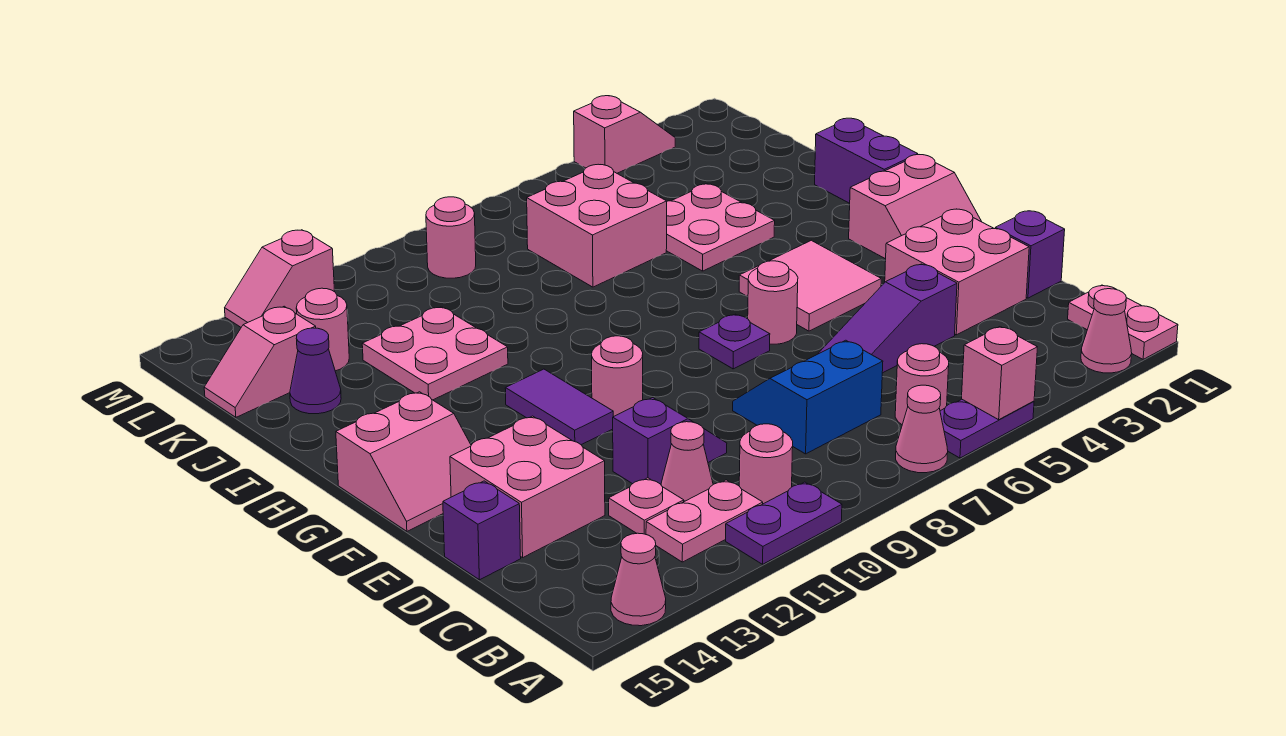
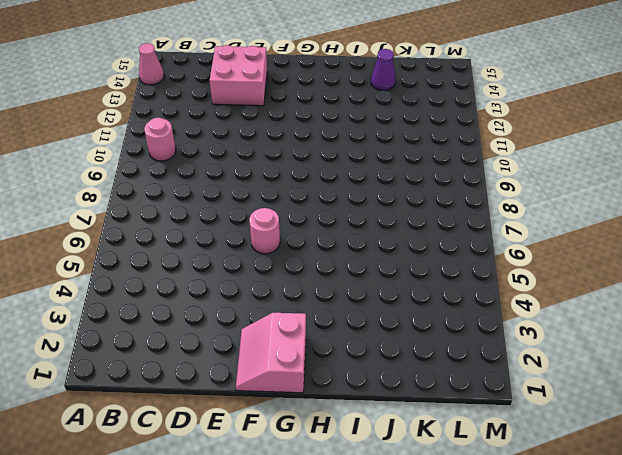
none -> pink 1x2 plate [1068,285,1178,359]
none -> pink 1x1 cone [1081,289,1132,373]
none -> purple 1x2 plate [940,399,1034,458]
none -> pink 1x1 cone [896,385,948,473]

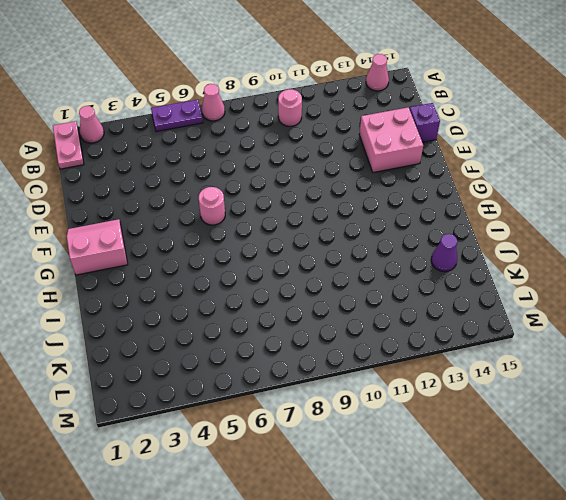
none -> purple 1x2 plate [726,482,842,564]
none -> pink 1x1 round brick [895,344,949,424]
none -> pink 1x2 plate [646,480,763,562]
none -> blue 2x2 slope [733,340,883,454]

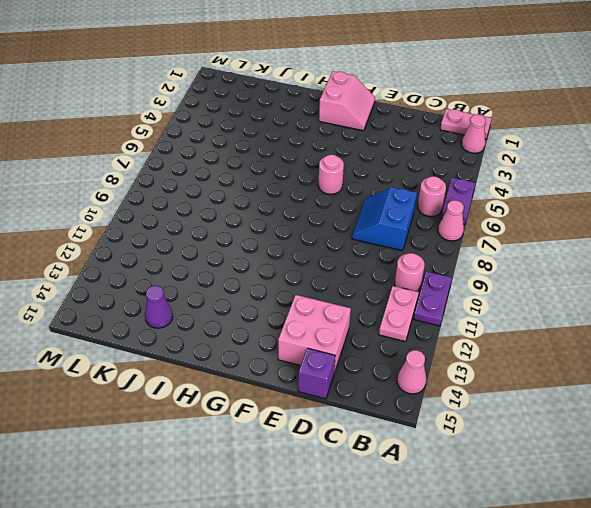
none -> pink 1x1 cone [661,422,713,502]
none -> pink 1x1 plate [609,478,684,534]
none -> purple 1x1 brick [995,211,1065,298]
none -> pink 2x2 brick [885,209,1029,335]

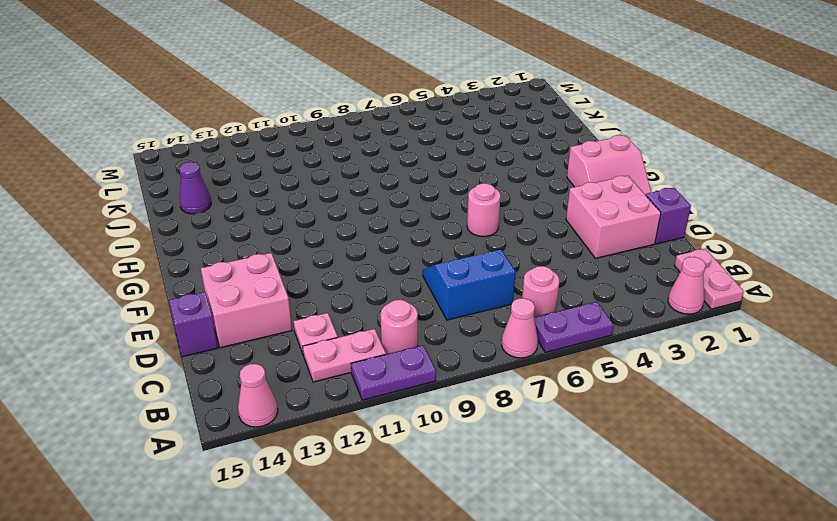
none -> pink 1x1 cone [661,422,713,502]
none -> purple 1x3 slope [818,264,957,373]
none -> purple 1x2 slope [613,398,727,484]
none -> pink 2x2 tile [739,240,881,331]

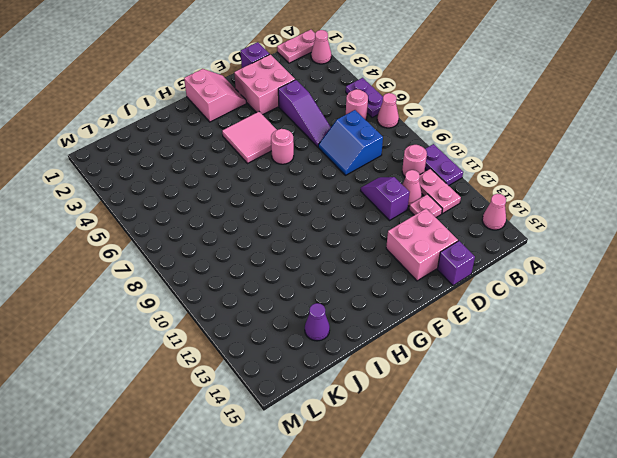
none -> purple 1x1 plate [699,314,770,369]
none -> pink 1x1 round brick [592,336,643,417]
none -> purple 1x2 tile [505,369,613,445]
none -> pink 2x2 slope [336,392,471,531]

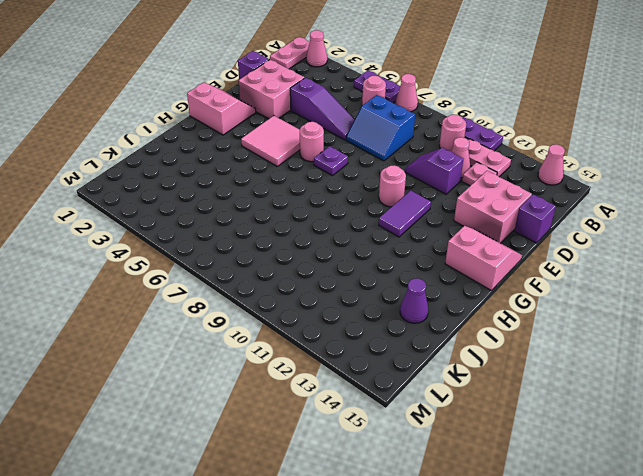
none -> purple 1x2 brick [815,118,918,203]
none -> pink 2x2 plate [666,184,775,271]
none -> pink 2x2 plate [362,307,508,400]
none -> pink 2x2 brick [527,164,667,287]

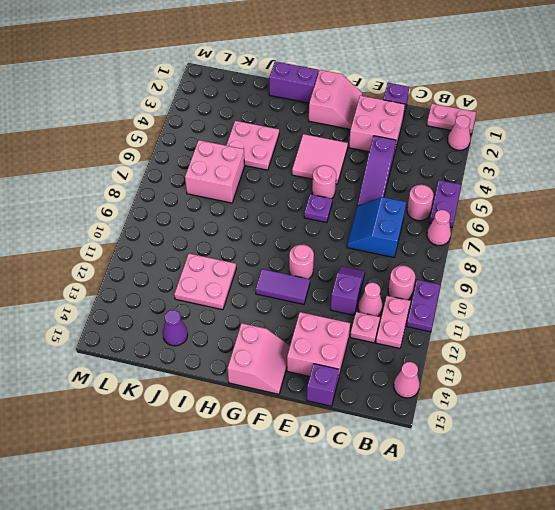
none -> pink 1x1 round brick [296,288,349,371]
none -> pink 1x2 slope [204,306,316,417]
none -> pink 1x1 round brick [426,197,476,278]
none -> pink 1x2 slope [574,96,675,173]

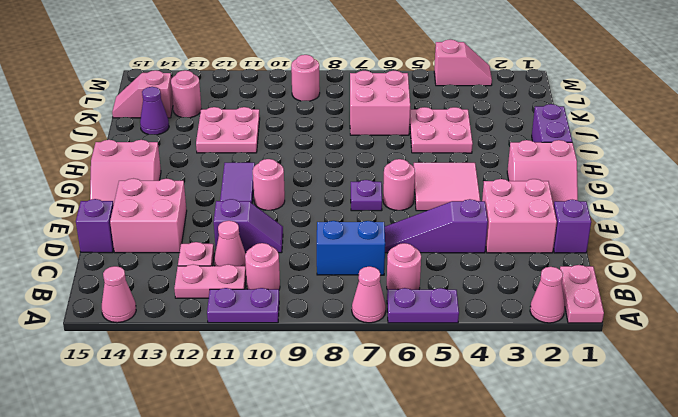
none -> pink 1x2 slope [225,230,335,327]
none -> pink 1x1 brick [962,327,1037,420]

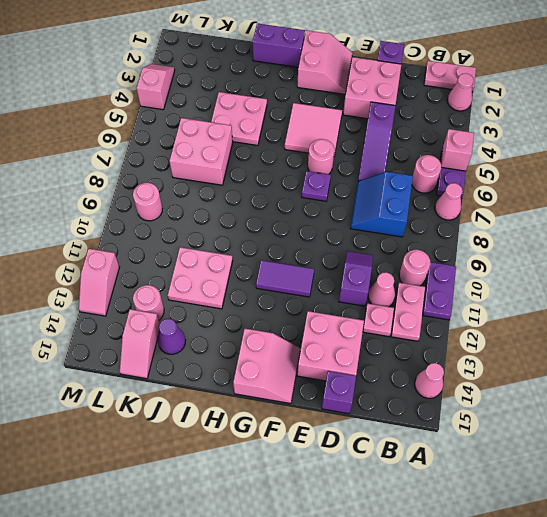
none -> pink 1x1 round brick [592,336,643,417]

